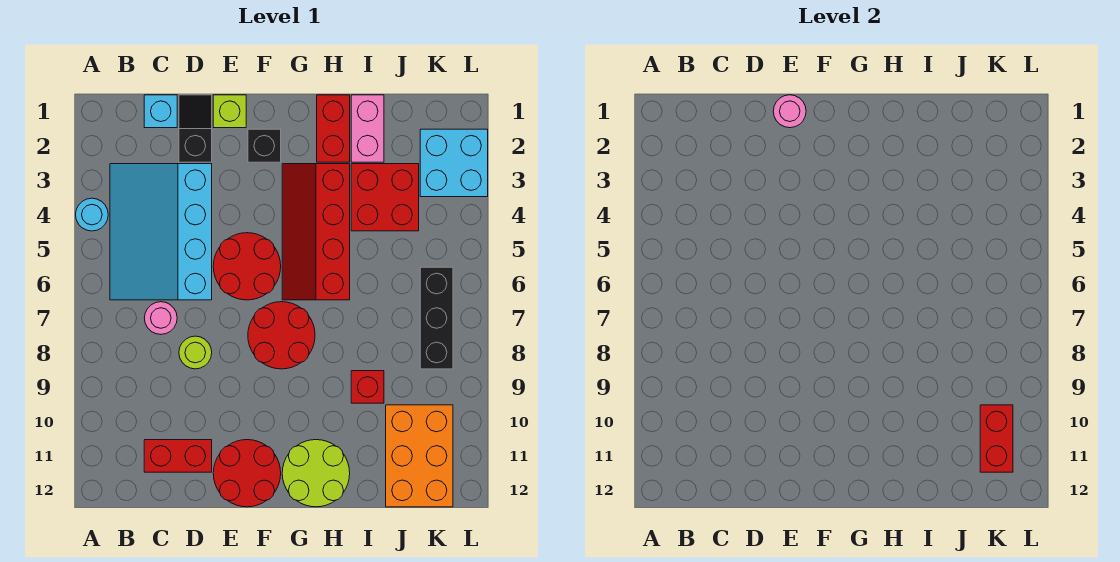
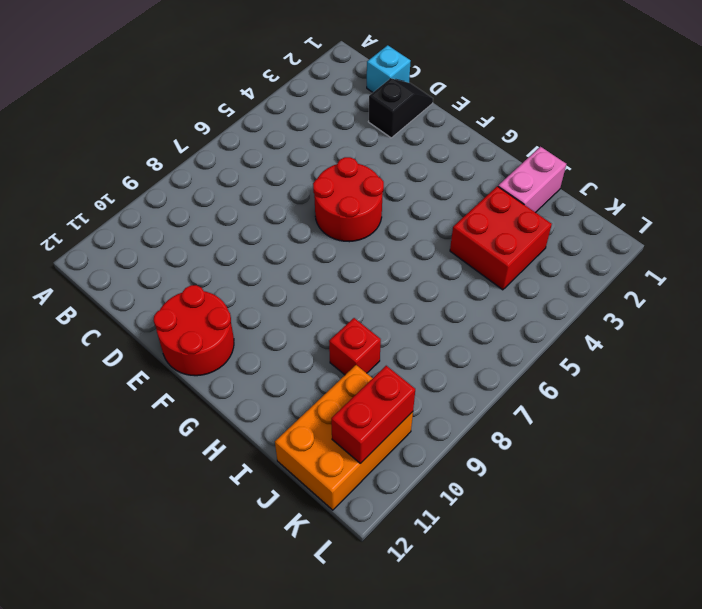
none -> cyan 1x1 round brick [76,198,108,231]
none -> cyan 3x4 slope [110,164,212,300]
none -> pink 1x1 round brick [145,302,177,334]

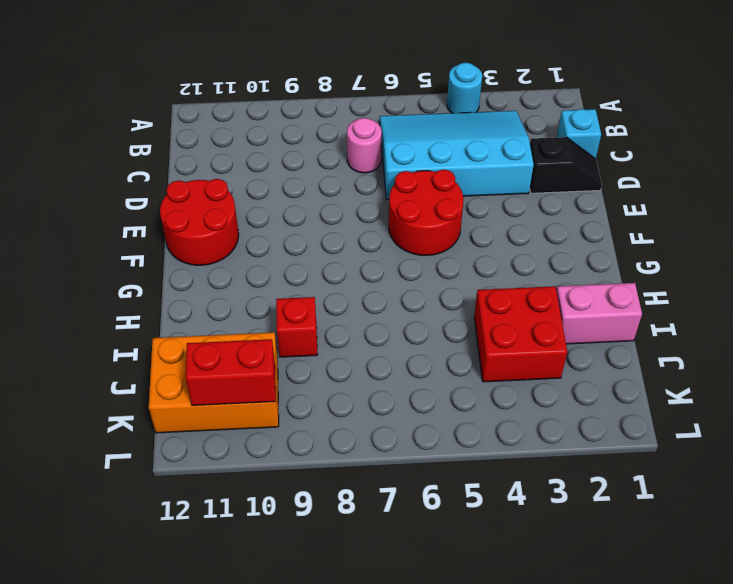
none -> red 1x2 brick [144,440,212,472]
none -> lime 1x1 round brick [179,336,212,369]
none -> lime 1x1 brick [213,95,246,128]

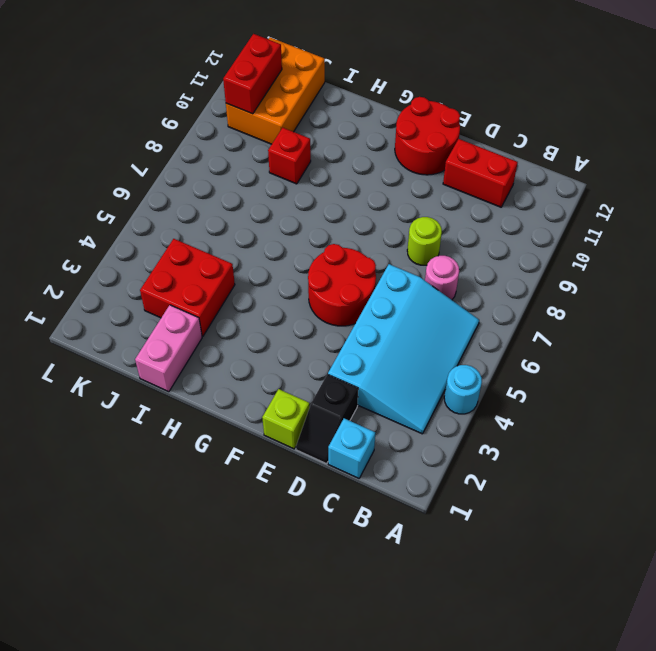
none -> black 1x1 brick [248,129,281,162]
none -> red 2x2 round brick [248,302,315,369]
none -> red 2x4 slope [282,164,350,300]

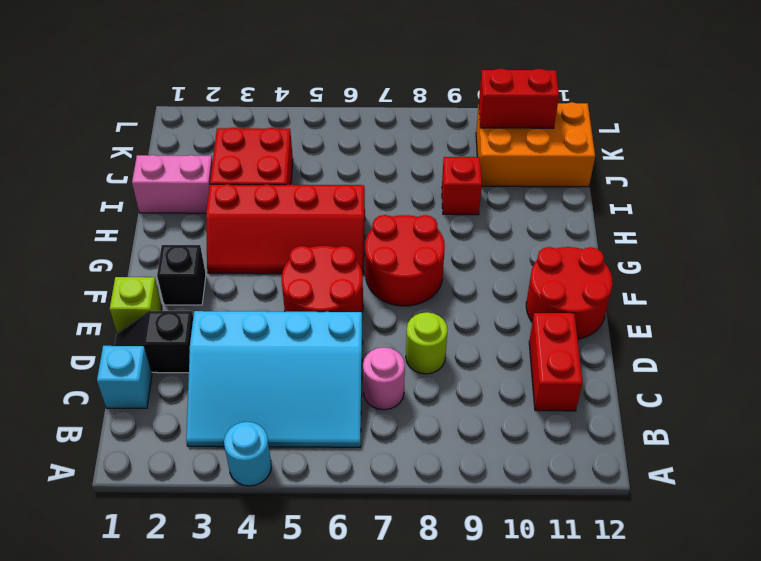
none -> lime 2x2 round brick [282,440,350,507]
none -> red 1x2 brick [317,95,350,162]
none -> cyan 2x2 brick [420,129,488,197]

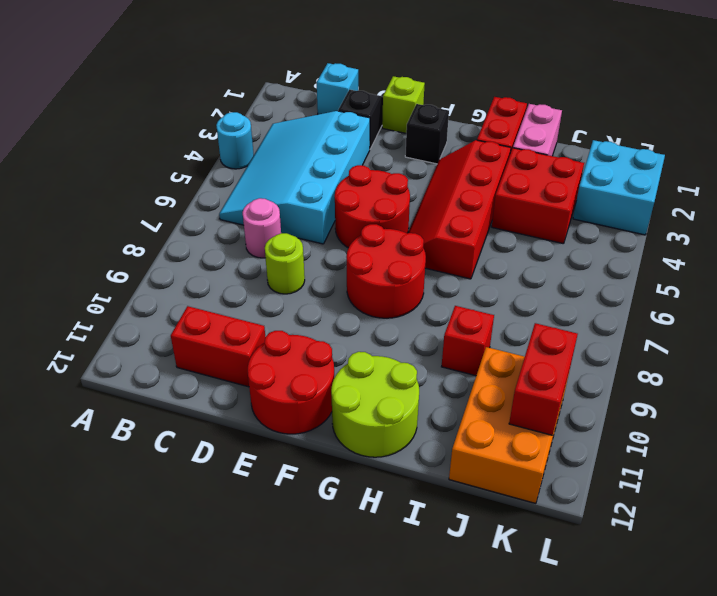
none -> black 1x3 brick [420,267,453,369]
none -> pink 1x1 round brick [773,95,806,128]

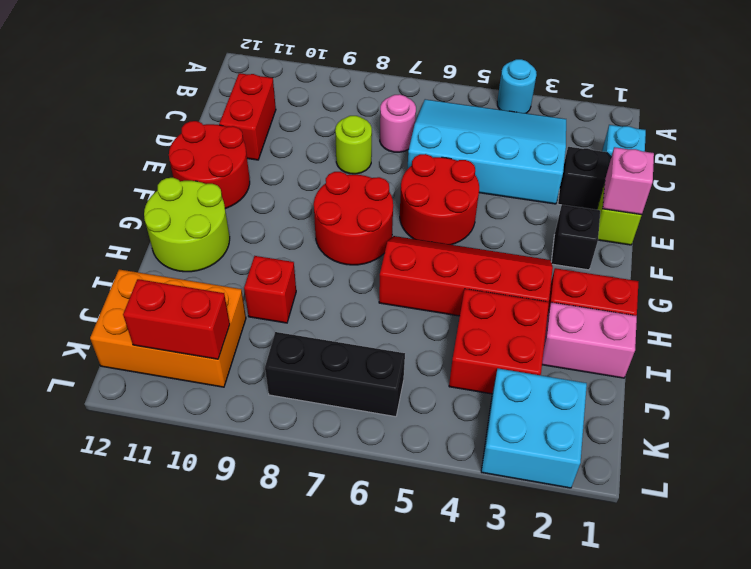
pink 1x1 brick [603,147,654,215] -> pink 1x1 round brick [773,95,806,128]

